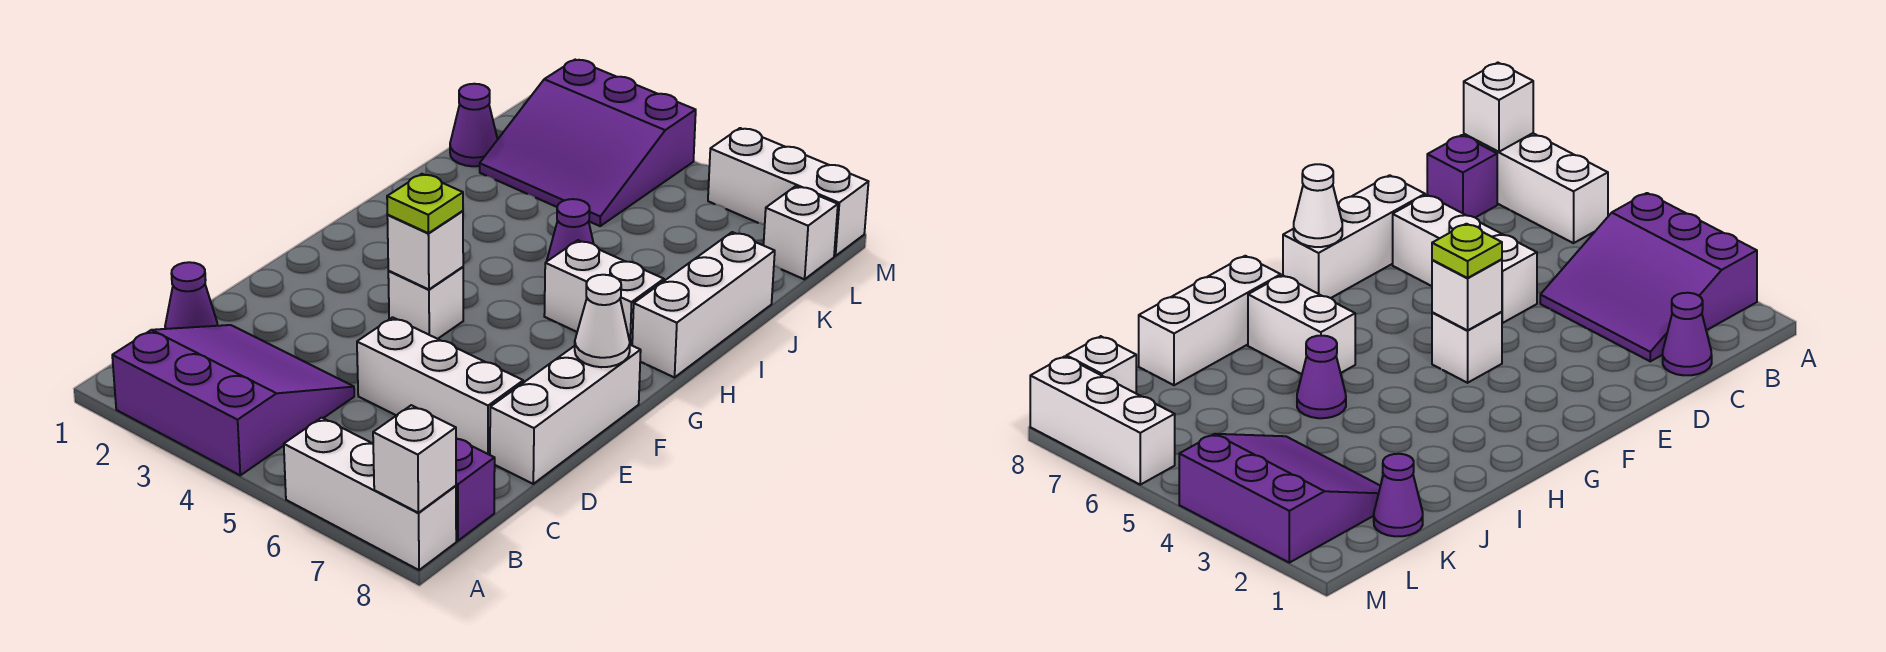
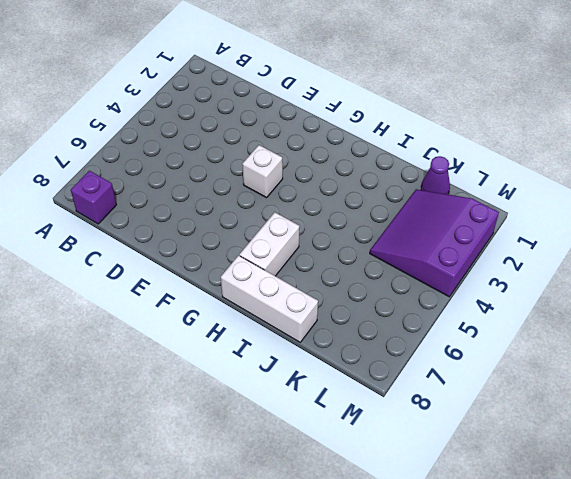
none -> purple 3x3 slope [112,325,354,475]
none -> white 1x3 brick [284,418,456,570]
none -> purple 1x1 cone [165,262,218,329]

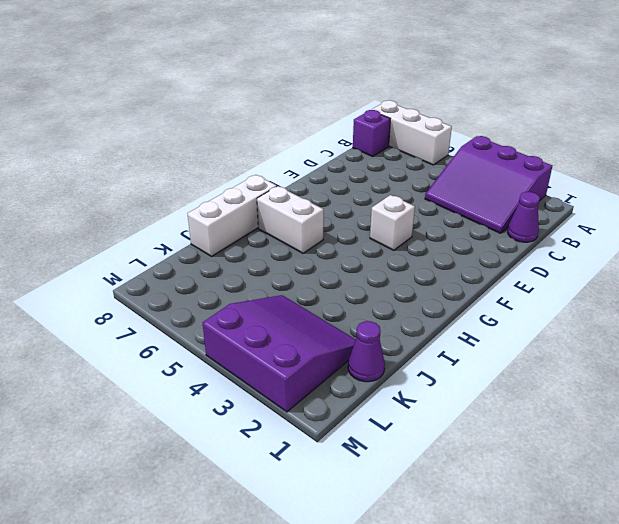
none -> white 1x3 brick [357,317,523,455]
none -> white 1x3 brick [490,345,641,484]
none -> purple 1x1 cone [547,199,594,261]

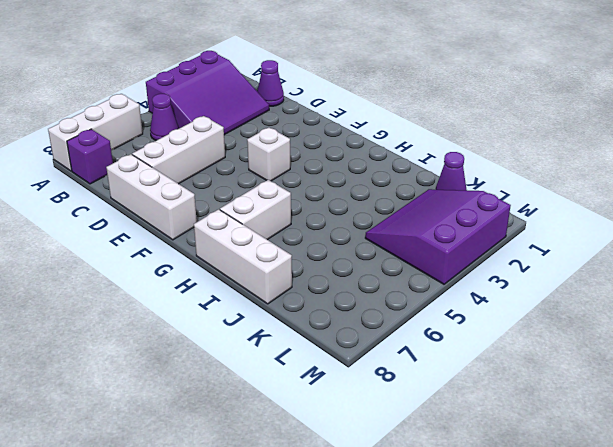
purple 1x1 cone [150,94,179,141] -> purple 1x1 cone moved to [547,199,594,261]
none -> white 1x1 brick [764,186,838,279]
none -> white 1x3 brick [708,128,868,256]
none -> white 1x1 brick [373,405,456,513]

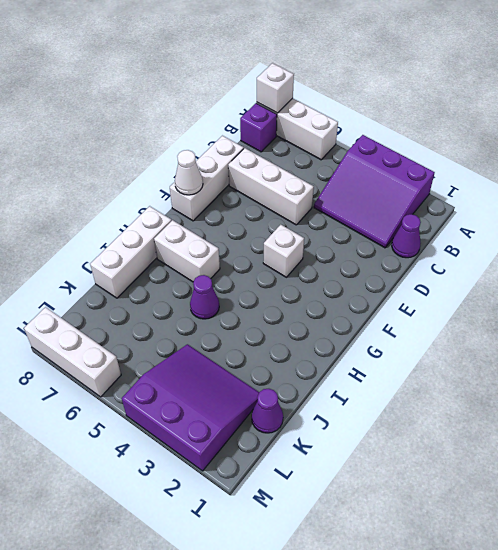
none -> white 1x1 brick [764,186,838,279]
none -> white 1x1 brick [387,211,463,289]
none -> lime 1x1 plate [387,174,463,233]

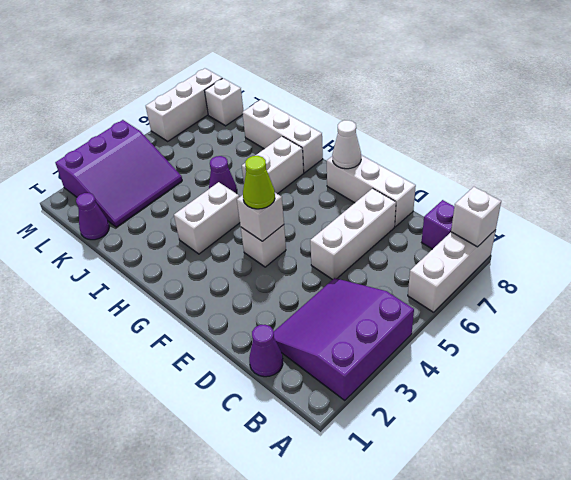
lime 1x1 cone [243,156,275,209] -> lime 1x1 plate [387,174,463,233]
white 1x2 brick [174,182,240,254] -> none

